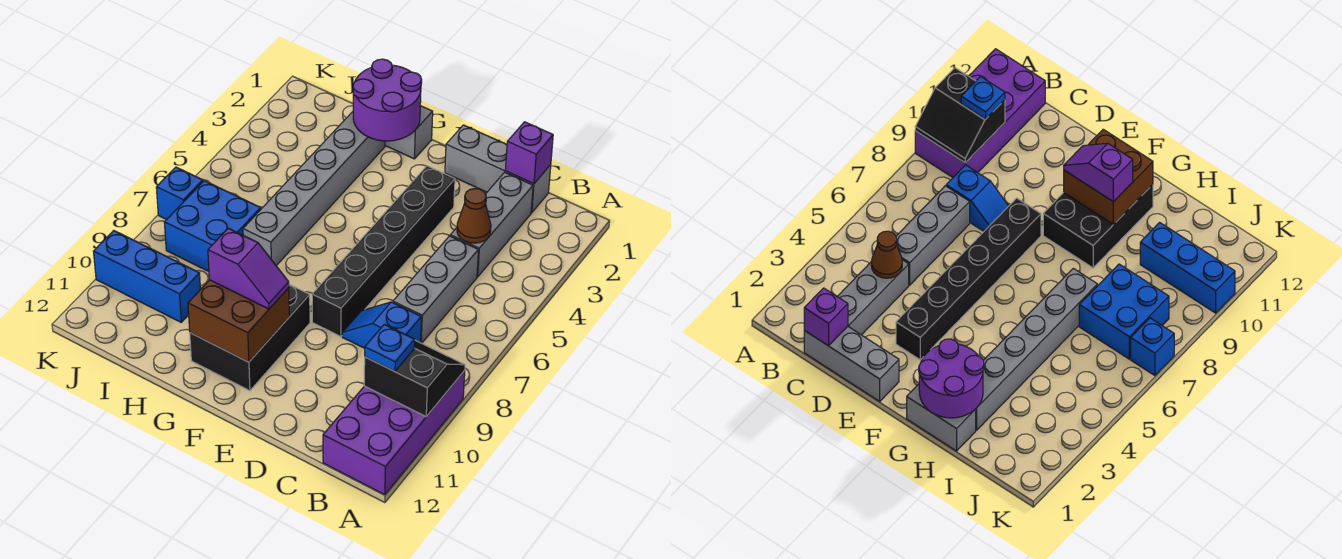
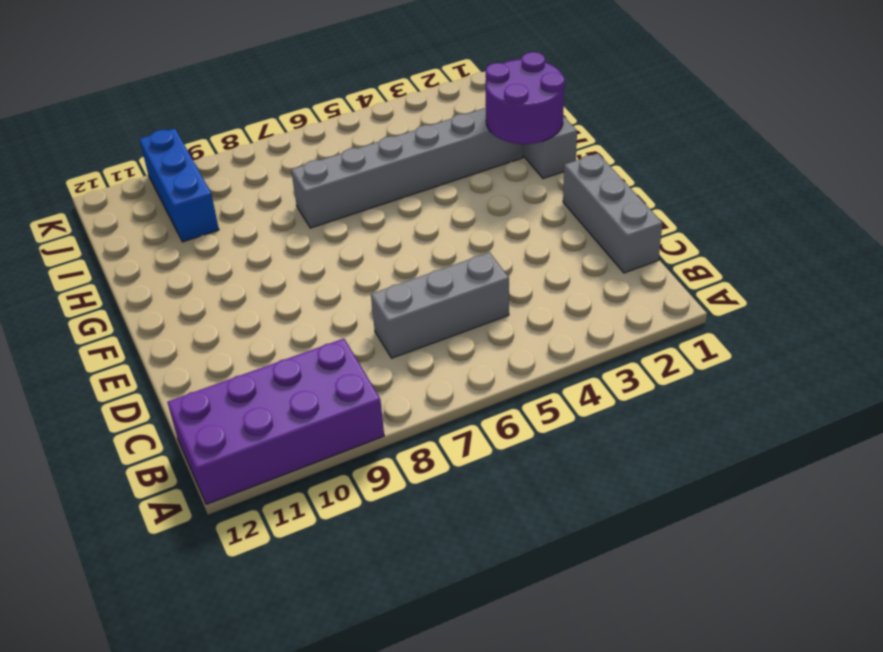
none -> grey 1x3 brick [450,172,533,277]
none -> blue 1x2 slope [342,302,421,348]
none -> black 1x6 brick [312,166,455,337]

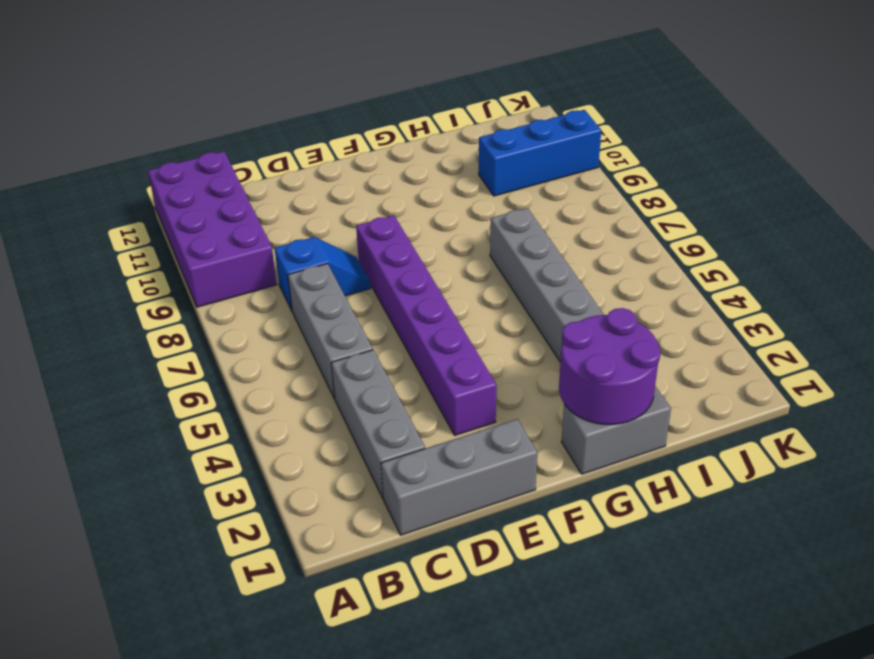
purple 1x6 brick [356,215,496,435] -> black 1x6 brick [312,166,455,337]
none -> black 2x3 brick [190,285,310,391]
none -> blue 2x2 brick [164,181,261,271]
none -> blue 1x1 brick [156,167,203,220]

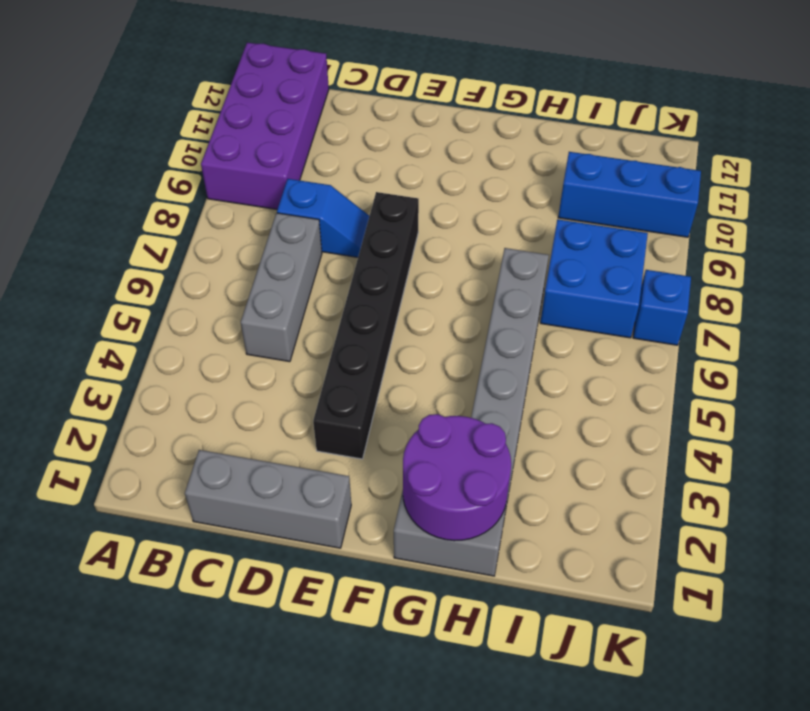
none -> grey 1x3 brick [450,172,533,277]
none -> black 2x3 brick [190,285,310,391]
none -> black 2x2 slope [364,340,465,416]

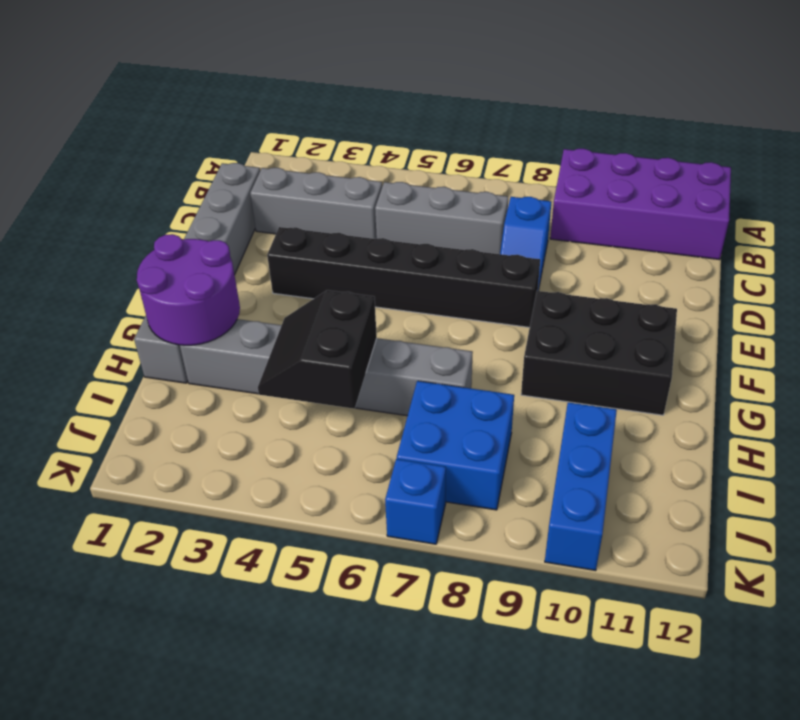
black 2x2 slope [258,290,377,409] -> black 2x2 slope moved to [364,340,465,416]
none -> purple 1x1 brick [505,122,553,184]
none -> brown 1x1 cone [457,188,491,243]
none -> brown 2x2 brick [188,280,289,362]

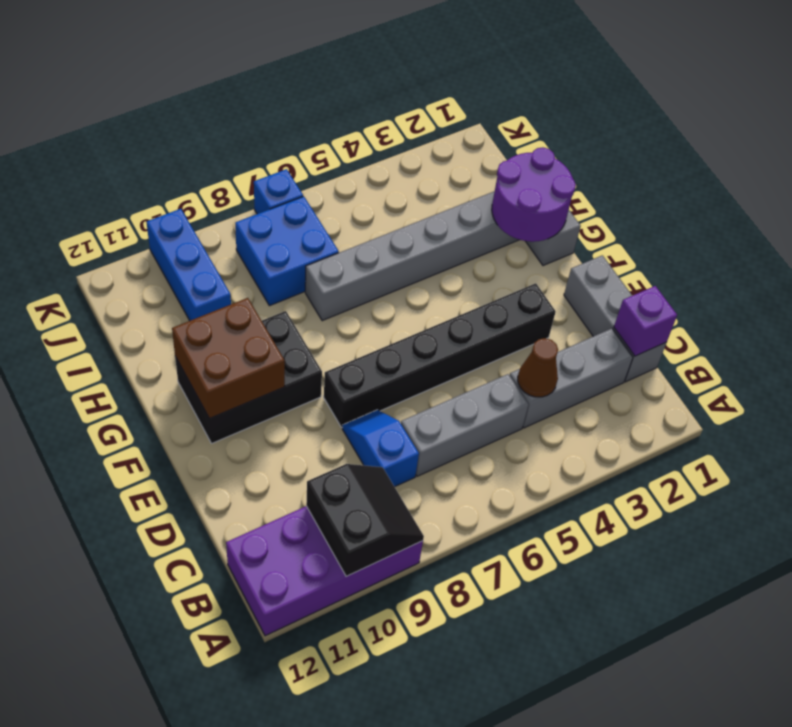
none -> blue 1x1 plate [365,324,415,371]
none -> purple 1x2 slope [208,228,289,309]

